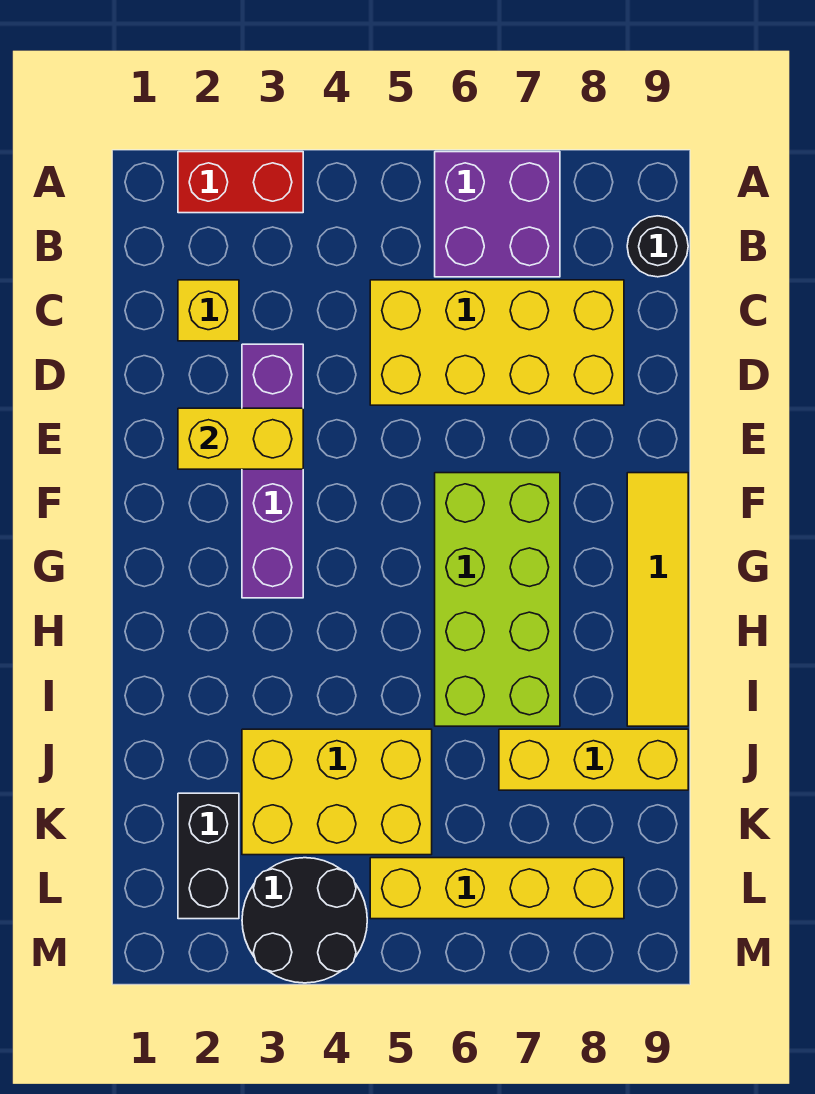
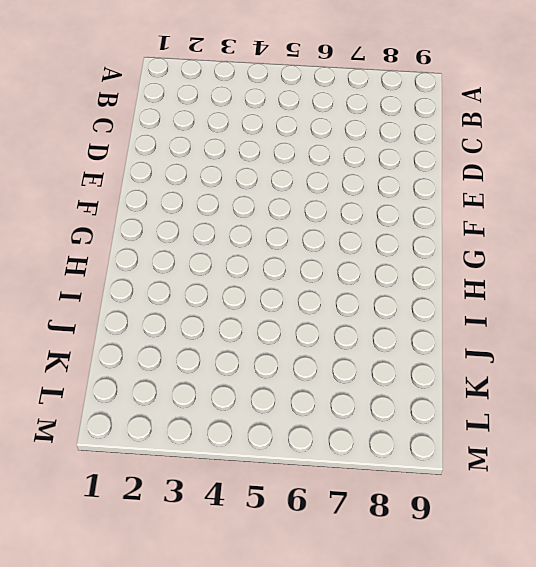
none -> red 1x2 brick [178,152,303,213]
none -> purple 2x2 brick [435,152,560,277]
none -> black 1x1 round brick [627,216,688,277]

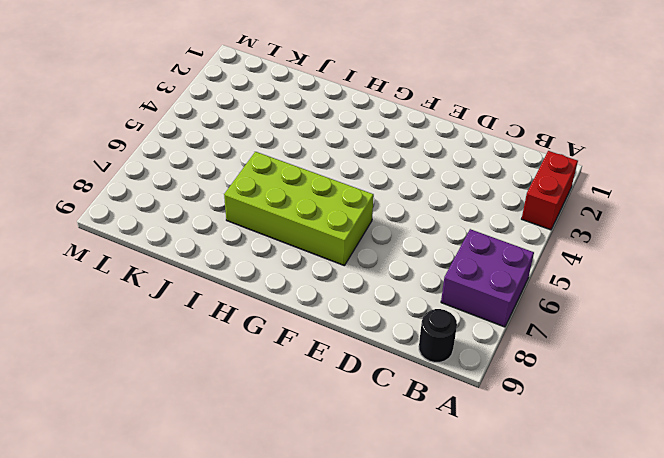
none -> yellow 1x1 brick [178,280,239,341]
none -> yellow 2x4 brick [370,280,624,405]
none -> purple 1x4 brick [242,344,303,598]

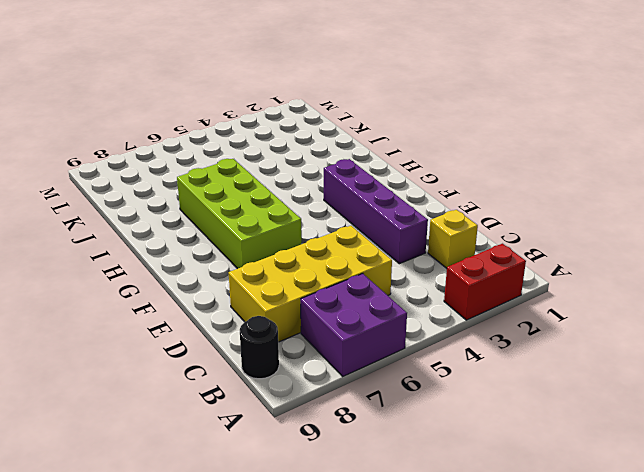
none -> yellow 1x4 tile [627,473,688,726]
none -> yellow 2x3 brick [242,729,432,855]
none -> yellow 1x3 brick [499,729,688,790]

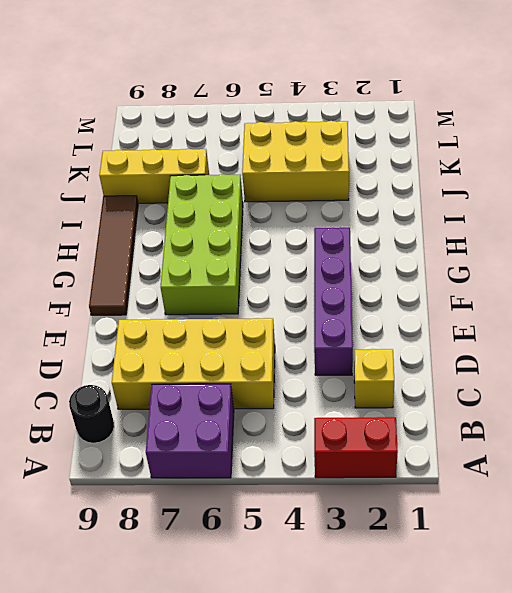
brown 1x4 tile [89,196,138,315] -> yellow 1x4 tile [627,473,688,726]
none -> black 1x2 brick [178,793,239,919]
none -> black 2x2 round brick [242,858,367,983]
none -> yellow 1x4 brick [370,858,624,919]

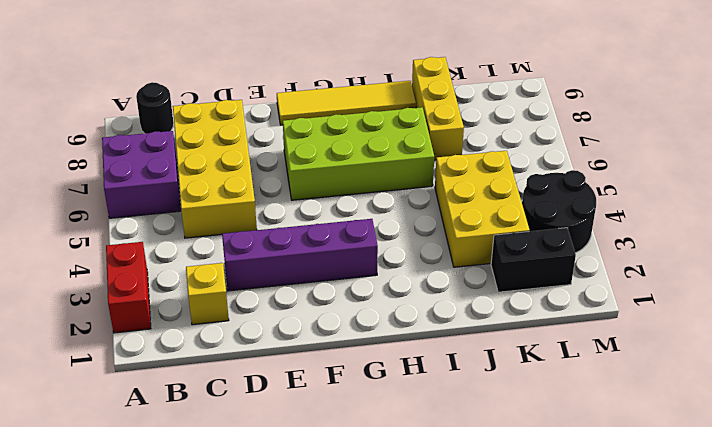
none -> yellow 1x4 brick [370,858,624,919]
none -> yellow 1x2 brick [178,408,303,469]

